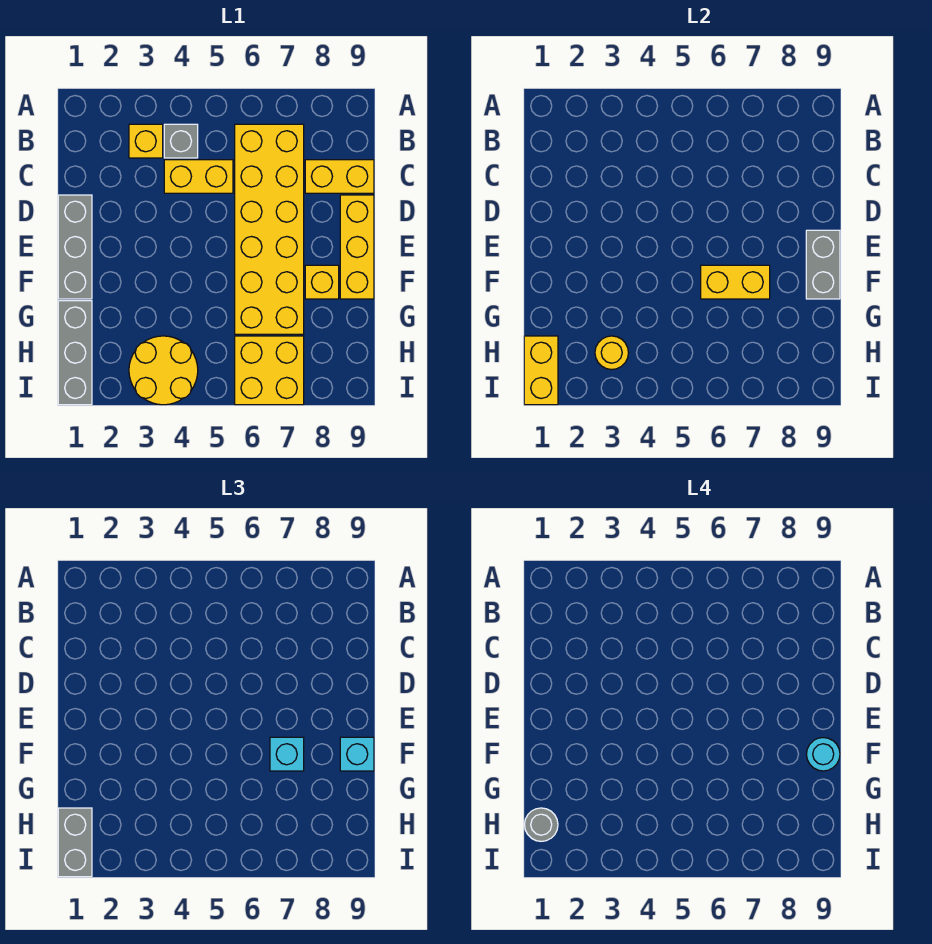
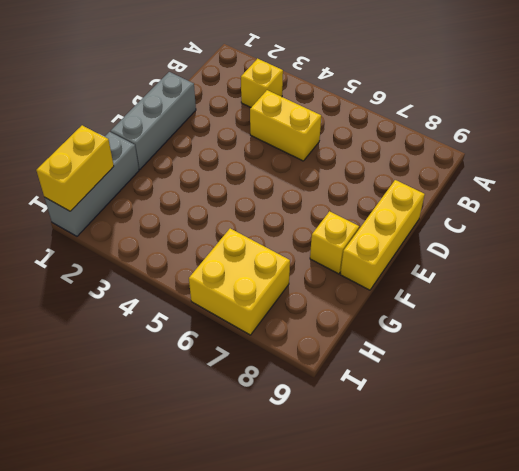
none -> grey 1x1 brick [164,124,198,158]
none -> yellow 2x6 brick [235,124,304,334]
none -> yellow 1x2 brick [305,160,374,193]

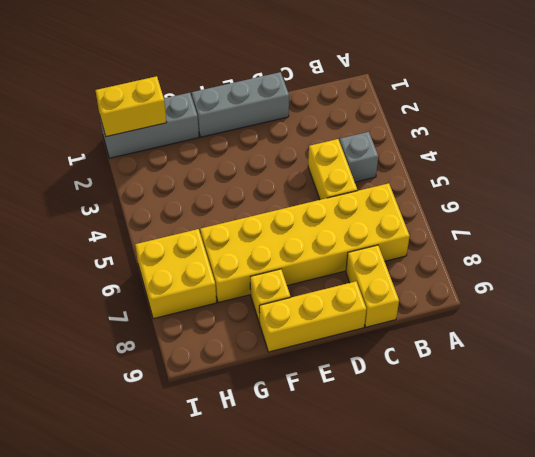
none -> yellow 1x1 brick [129,124,163,158]
none -> yellow 2x2 round brick [129,336,198,405]
none -> grey 1x2 brick [806,230,840,299]

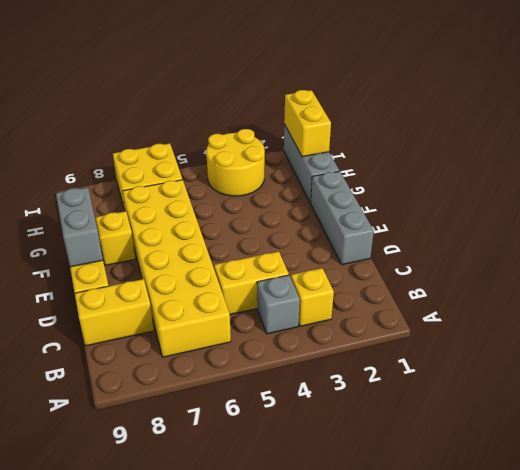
none -> yellow 1x2 brick [701,265,770,299]
none -> yellow 1x1 round brick [595,336,628,370]
none -> cyan 1x1 brick [270,737,304,771]

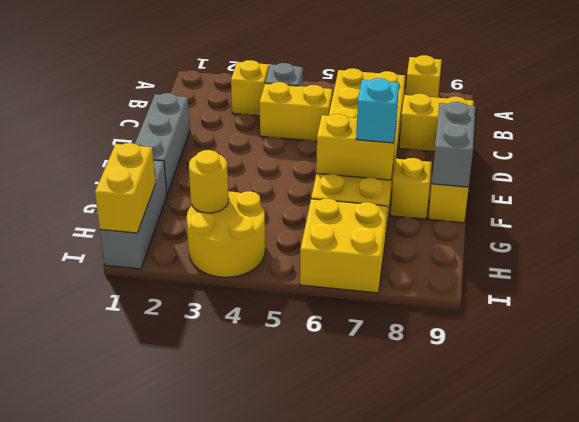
yellow 1x1 brick [406,55,442,98] -> none
none -> cyan 1x1 brick [340,737,374,771]
none -> grey 1x2 brick [58,808,92,877]
none -> cyan 1x1 round brick [806,738,840,771]

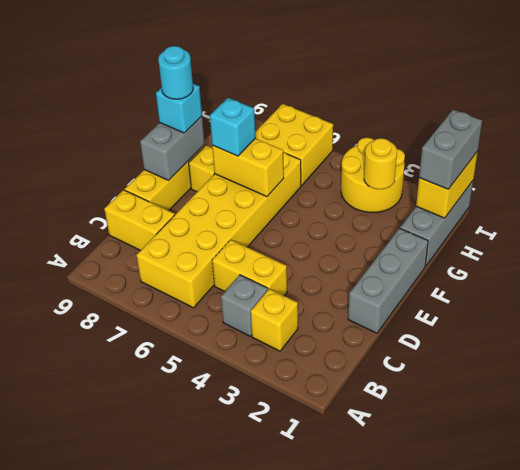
none -> grey 1x1 round brick [524,808,558,841]

